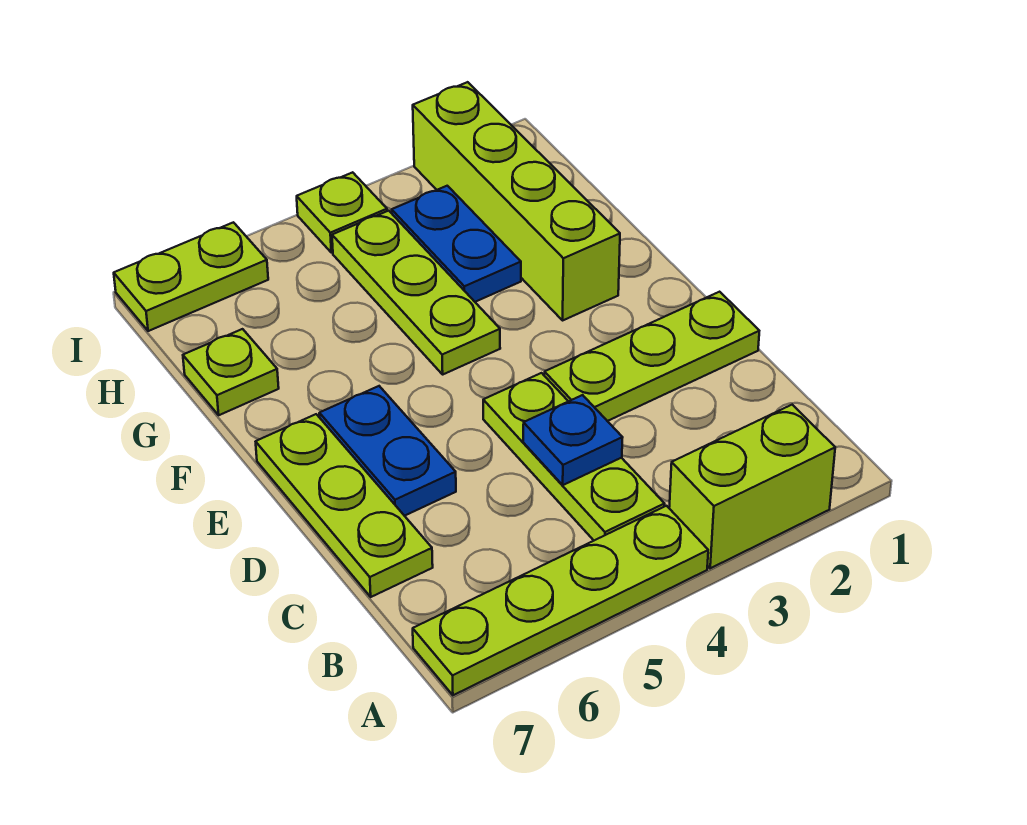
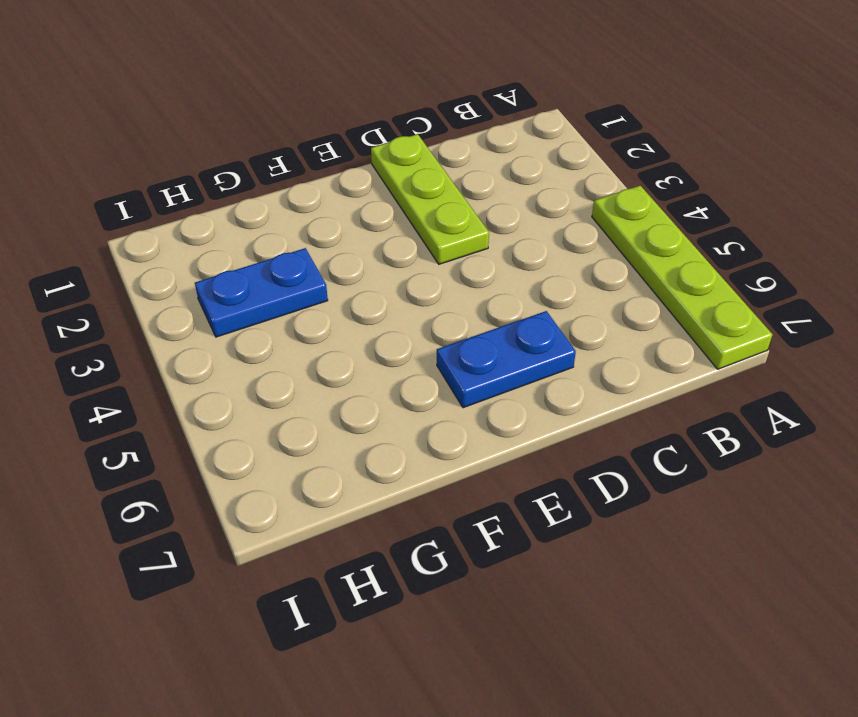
none -> lime 1x2 brick [669,405,835,568]
none -> lime 1x3 plate [483,373,665,540]
none -> lime 1x3 plate [256,414,433,597]

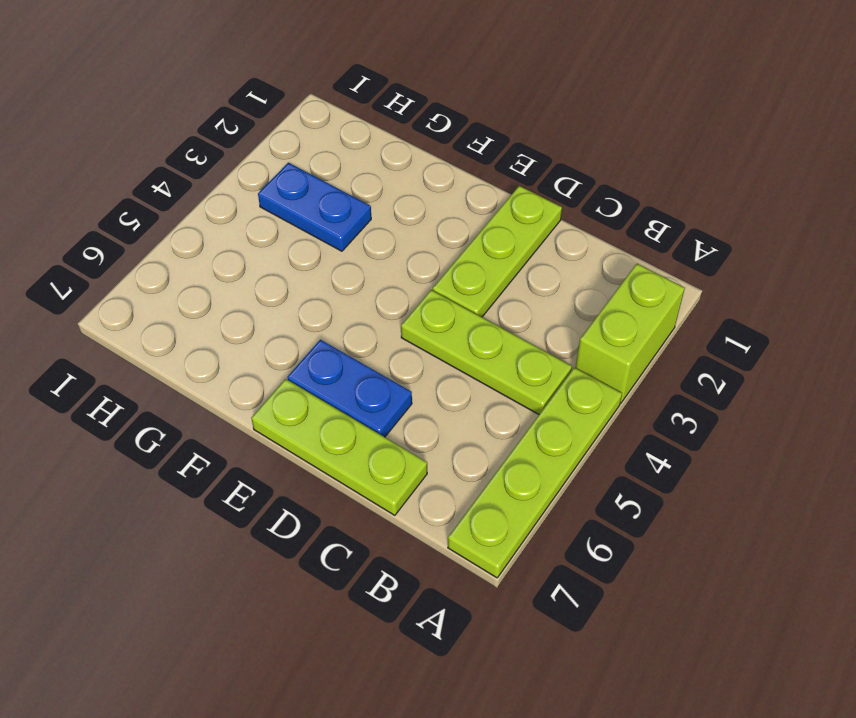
none -> lime 1x4 brick [413,82,620,320]
none -> lime 1x3 plate [332,211,500,374]
none -> lime 1x1 plate [183,329,279,415]

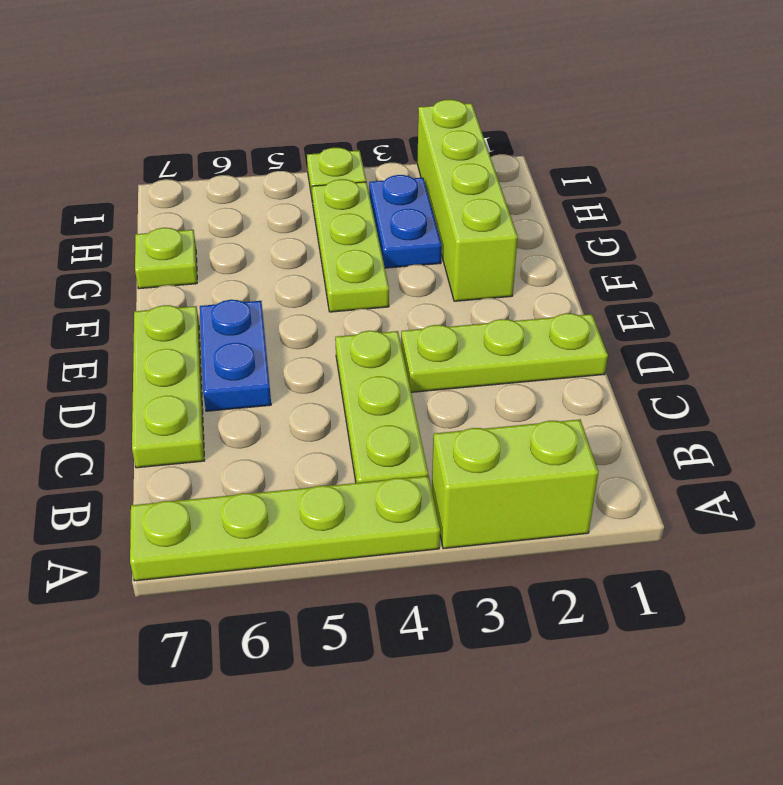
none -> lime 1x2 plate [114,222,268,331]
none -> blue 1x1 plate [523,395,623,485]

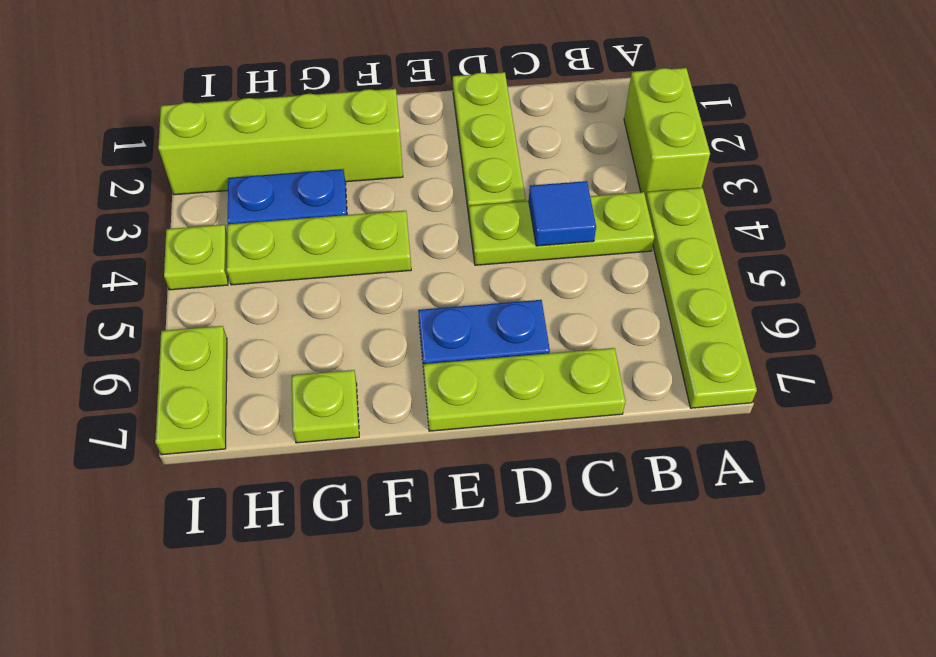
blue 1x1 tile [529,181,596,246] -> blue 1x1 plate [523,395,623,485]

